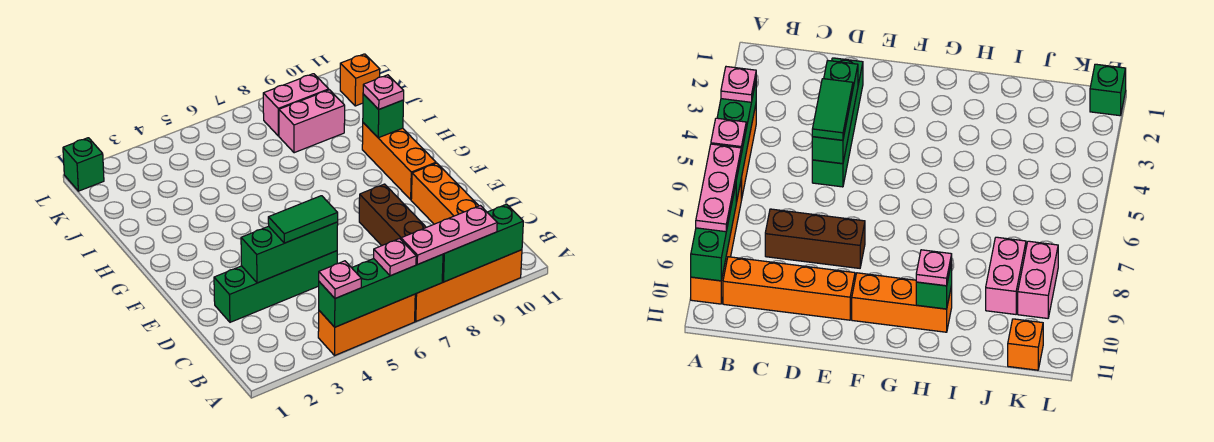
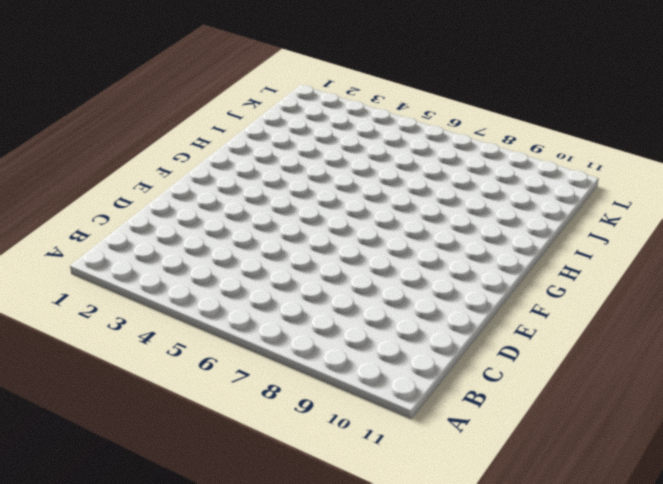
none -> orange 1x3 brick [318,294,415,355]
none -> orange 1x4 brick [415,250,522,321]
none -> orange 1x4 brick [411,163,479,224]

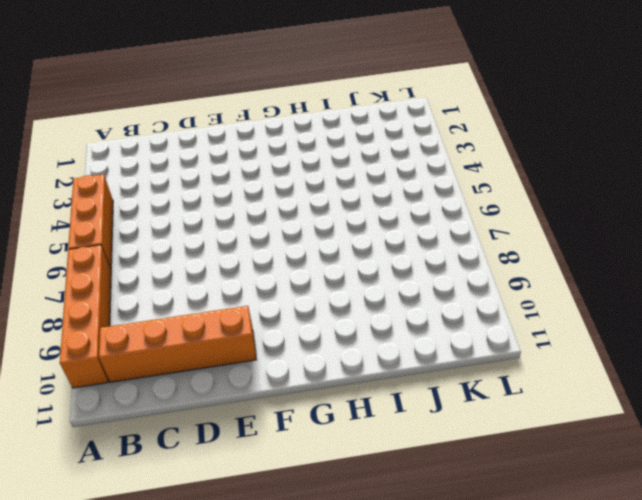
none -> brown 1x3 brick [359,184,426,246]
none -> green 1x4 brick [214,251,337,322]
none -> orange 1x3 brick [362,123,436,200]

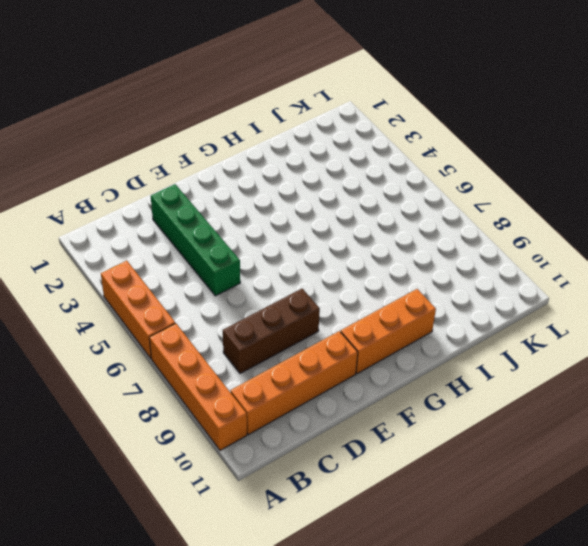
none -> pink 1x2 brick [279,90,345,153]
none -> pink 1x2 brick [263,74,329,136]
none -> orange 1x1 brick [340,54,380,106]

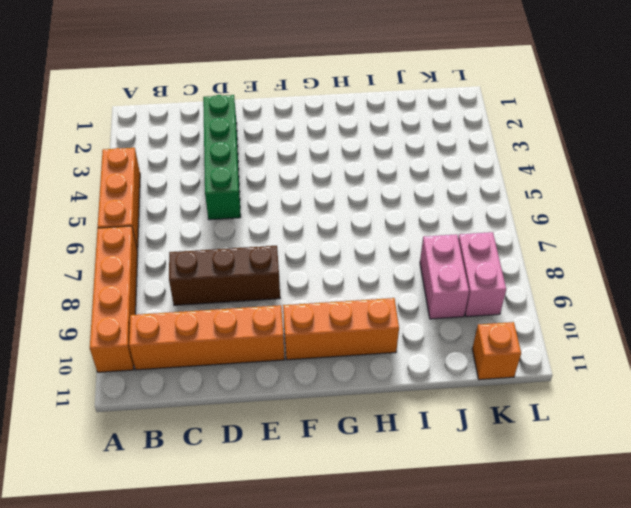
none -> green 1x1 brick [63,138,104,191]
none -> green 1x4 brick [319,254,443,327]
none -> green 1x3 brick [442,204,523,282]

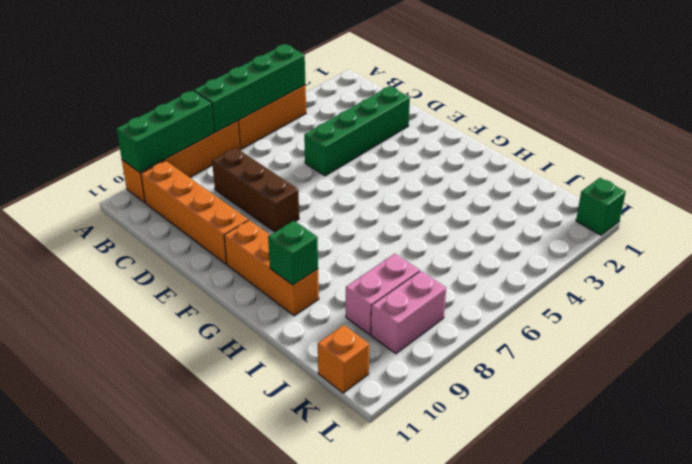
none -> green 1x3 brick [241,222,338,283]
none -> pink 1x1 plate [319,261,361,298]
none -> pink 1x1 plate [374,239,416,276]

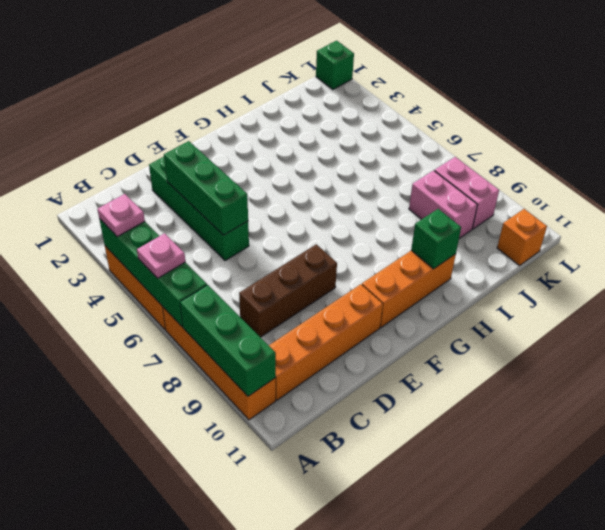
none -> pink 1x3 plate [401,206,497,265]
none -> green 1x2 tile [268,196,338,243]
none -> pink 1x1 plate [363,75,404,109]

